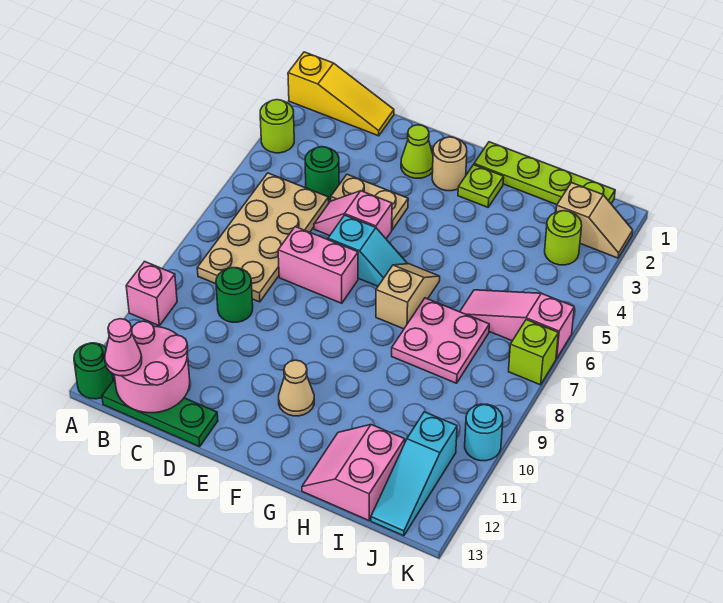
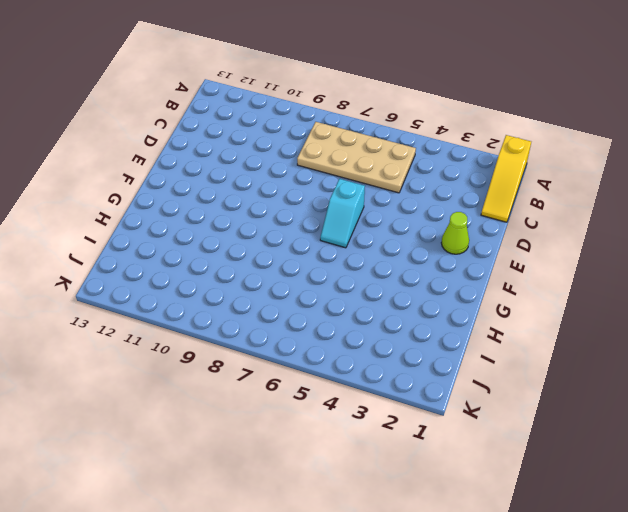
none -> lime 1x1 round brick [260,100,294,153]
none -> pink 1x1 brick [126,262,177,326]
none -> green 1x1 round brick [74,343,113,399]

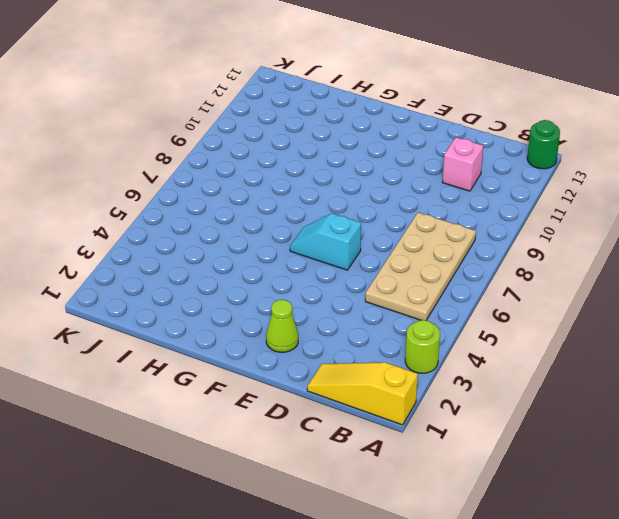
pink 1x1 brick [442,137,483,191] -> pink 1x1 brick moved to [126,262,177,326]
none -> green 1x3 plate [102,379,218,447]
none -> green 1x1 round brick [305,147,339,200]
none -> green 1x1 round brick [216,267,253,322]

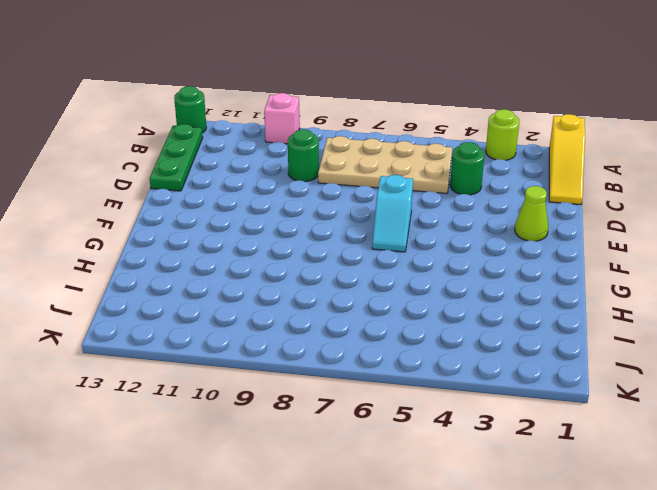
none -> tan 1x2 plate [331,174,408,230]
none -> pink 1x2 slope [314,191,392,239]
none -> pink 1x2 brick [278,227,358,303]

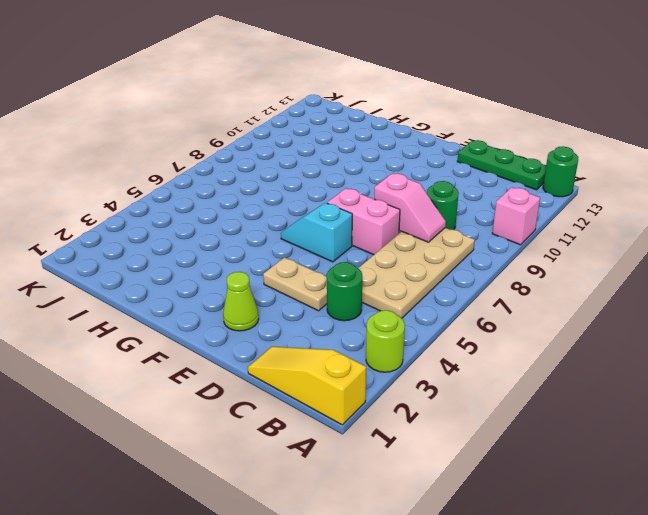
pink 1x2 slope [374,173,446,242] -> pink 1x2 slope moved to [314,191,392,239]
none -> tan 1x1 round brick [432,137,467,191]
none -> tan 1x1 cone [279,360,314,416]
none -> lime 1x4 plate [474,142,615,205]

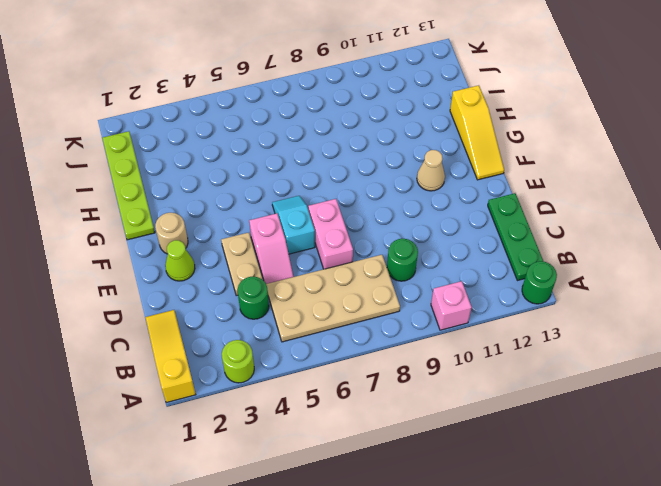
yellow 1x3 slope [450,85,504,180] -> pink 2x2 slope [302,425,405,520]
none -> lime 1x1 plate [458,165,504,207]
none -> tan 1x2 slope [376,264,440,329]
none -> pink 2x2 plate [392,298,489,383]

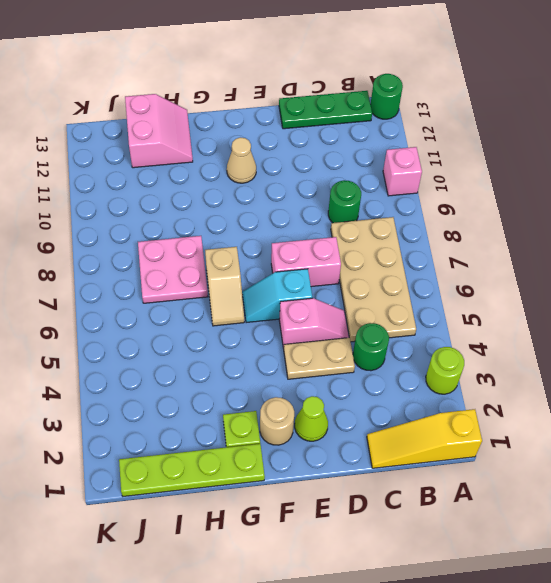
none -> pink 1x3 slope [460,290,574,359]
none -> tan 1x2 slope [556,183,633,258]
none -> lime 1x1 round brick [545,211,582,265]

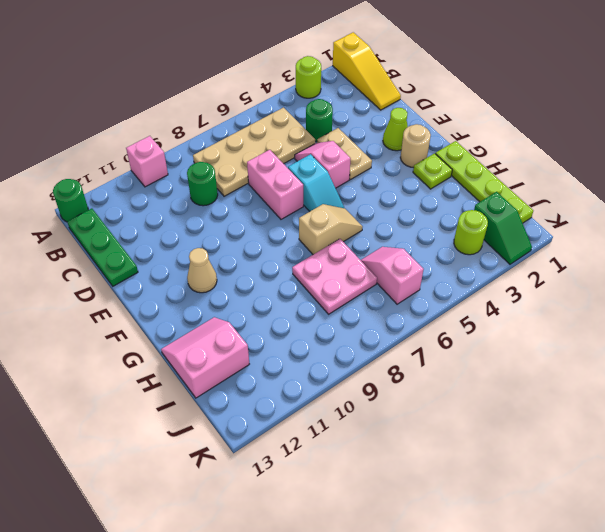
pink 1x2 slope [361,247,424,304] -> pink 1x3 slope [460,290,574,359]
green 1x2 slope [474,192,532,264] -> tan 1x2 slope [556,183,633,258]
none -> cyan 1x3 slope [371,412,457,536]
none -> lime 1x1 brick [508,320,558,385]
none -> cyan 1x1 round brick [465,404,503,461]

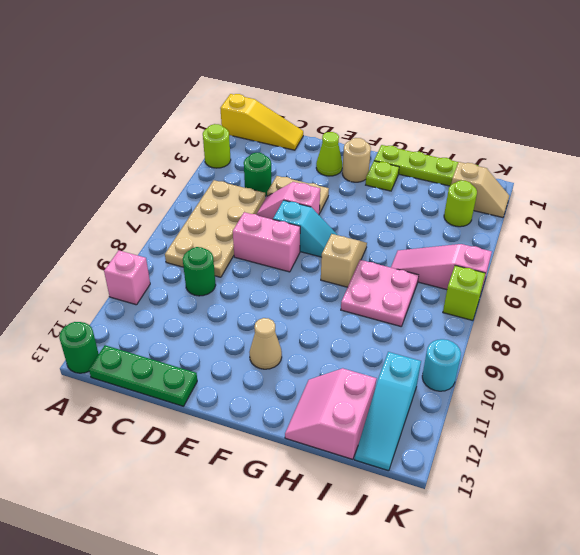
none -> pink 2x2 round brick [115,321,190,413]
none -> pink 1x1 cone [105,319,142,376]

